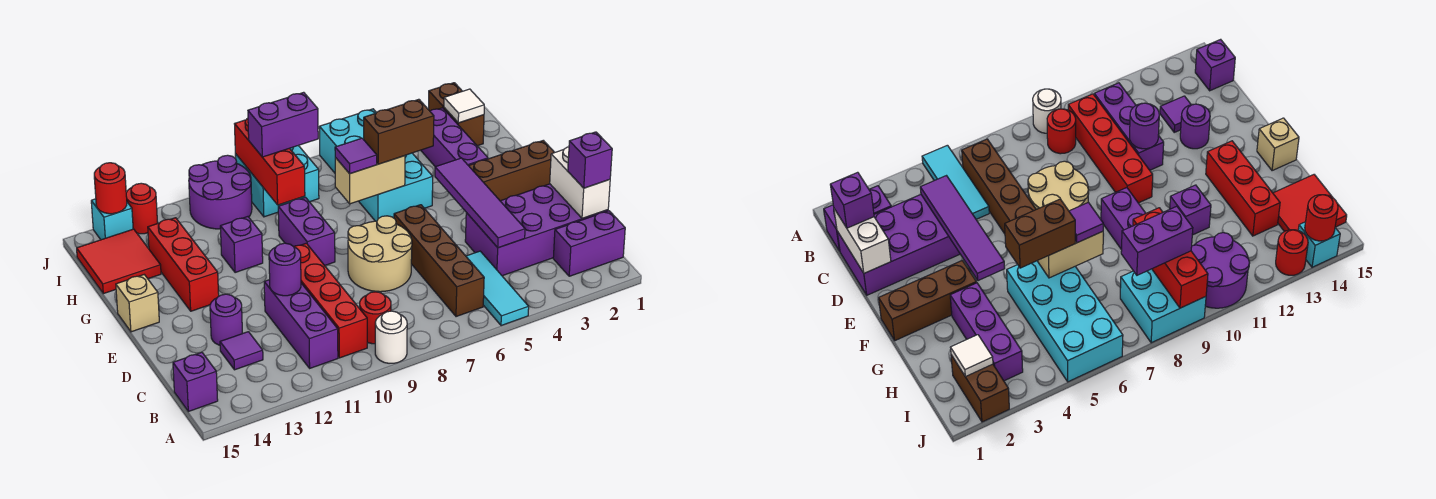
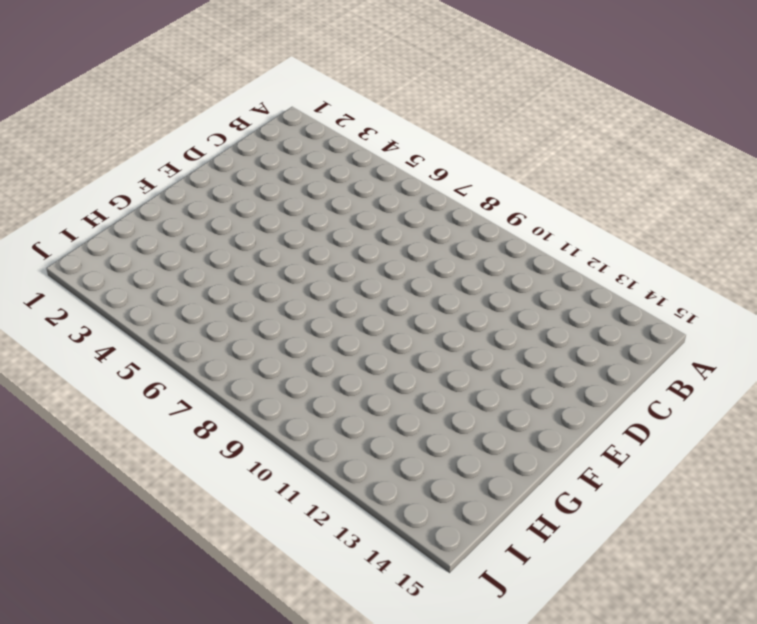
none -> cyan 1x3 tile [466,251,529,326]
none -> white 1x1 round brick [375,311,407,363]
none -> purple 1x2 brick [553,211,625,276]
none -> brown 1x4 brick [394,205,484,317]

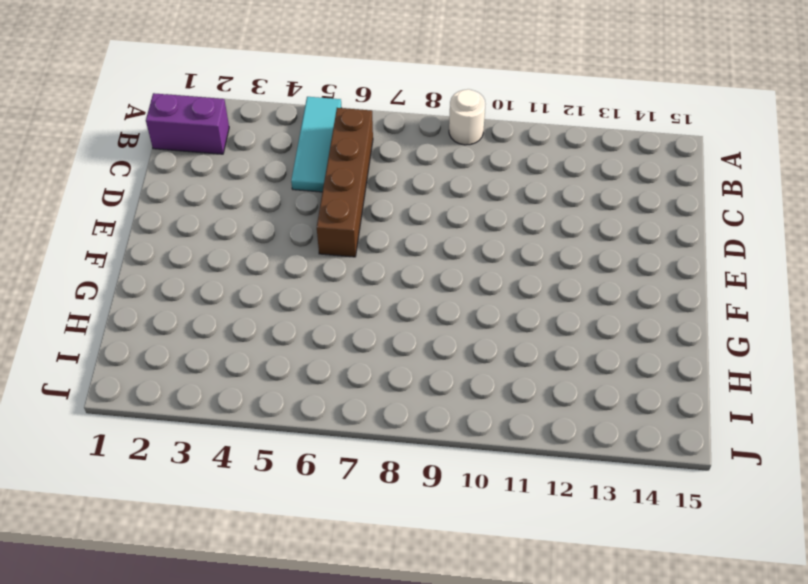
none -> red 1x1 round brick [360,292,391,344]
none -> red 1x4 brick [294,243,367,358]
none -> purple 1x3 brick [264,280,338,368]
none -> purple 1x1 brick [173,352,218,412]

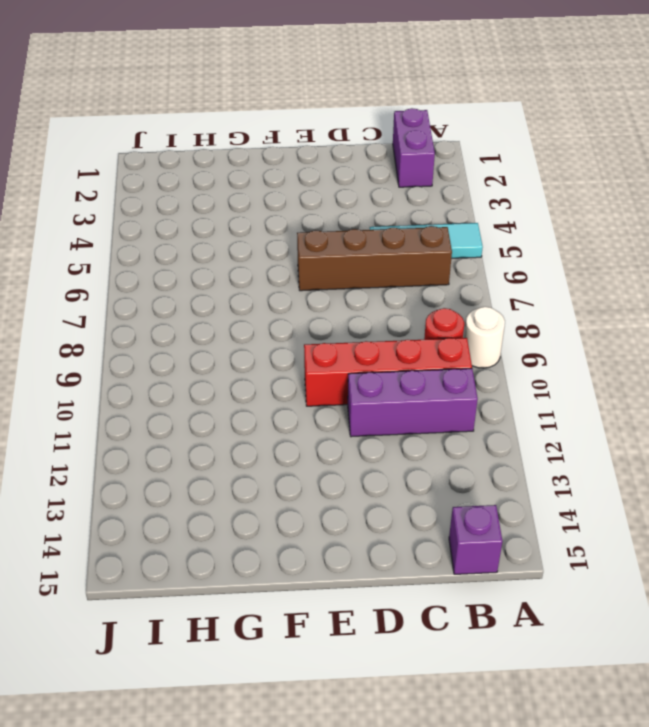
none -> purple 2x4 brick [465,184,608,276]
none -> purple 1x1 tile [220,332,263,370]
none -> tan 2x2 round brick [348,216,412,292]
none -> purple 1x1 round brick [210,294,243,345]

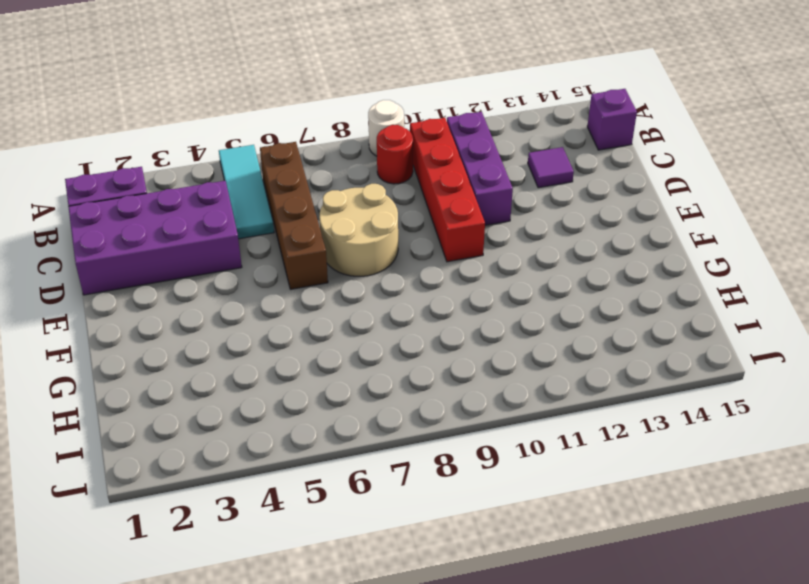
none -> purple 1x1 round brick [210,294,243,345]
none -> brown 1x3 brick [468,140,555,201]
none -> purple 1x2 brick [278,197,335,265]
none -> red 1x3 brick [148,218,219,311]

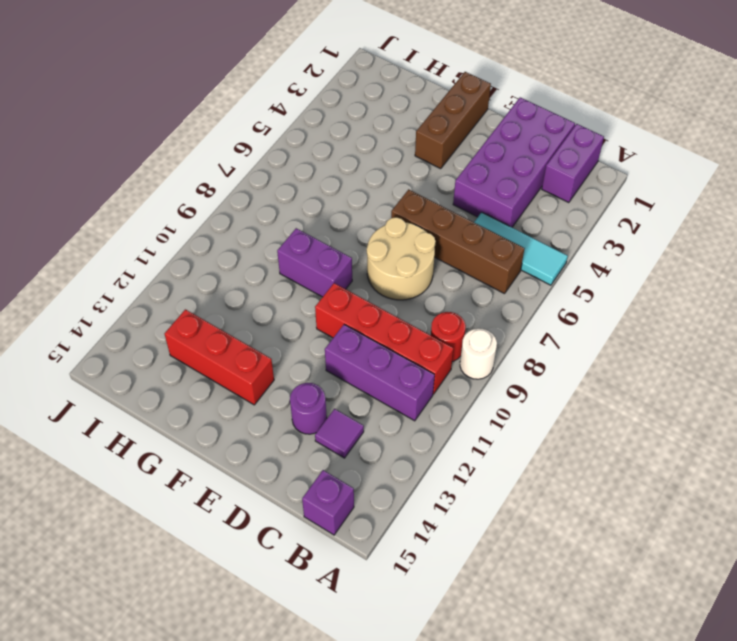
none -> tan 1x1 brick [116,275,159,332]
none -> purple 1x3 brick [421,108,488,167]
none -> cyan 2x4 brick [319,109,433,221]
none -> purple 1x1 brick [220,217,263,273]

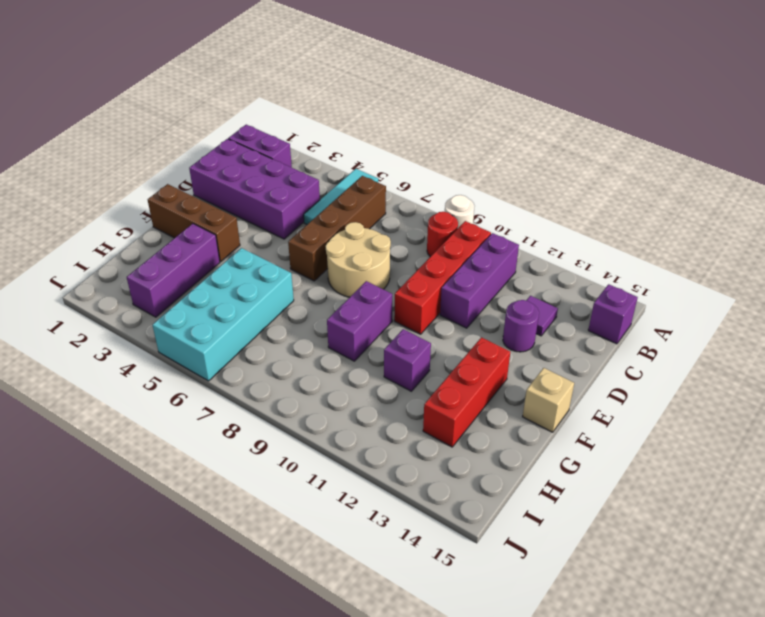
none -> red 2x2 tile [77,229,161,294]
none -> brown 1x2 brick [428,83,484,146]
none -> cyan 2x2 brick [235,146,319,217]
none -> purple 2x2 round brick [189,155,252,229]

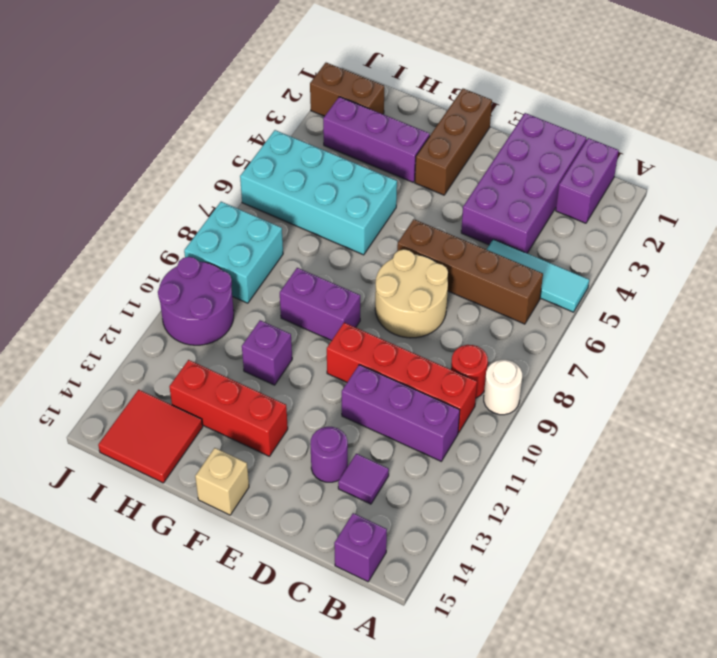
none -> red 1x1 round brick [126,183,158,234]
none -> cyan 1x1 brick [91,199,133,240]
none -> white 1x2 brick [550,147,610,218]
none -> purple 1x4 tile [435,158,525,248]

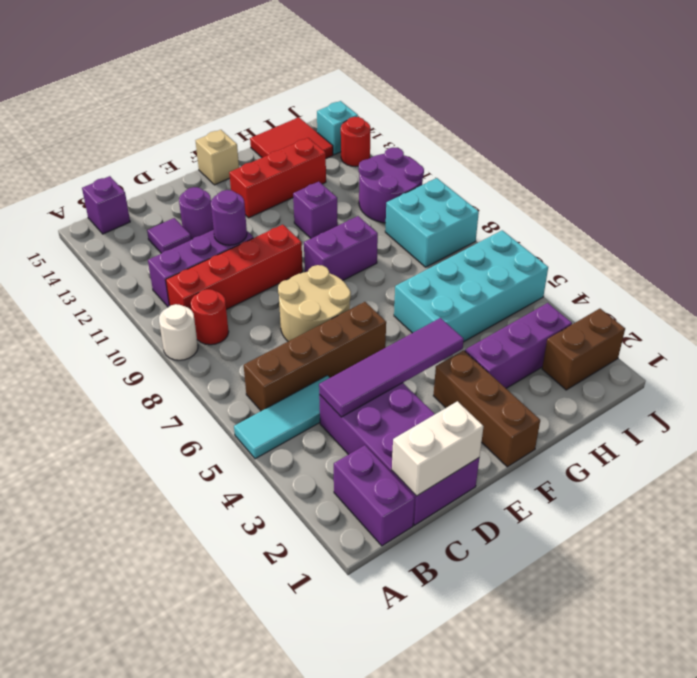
none -> tan 1x2 brick [335,156,405,204]
none -> red 1x3 brick [235,118,305,205]
none -> white 1x1 tile [444,89,484,123]
none -> red 1x1 round brick [94,163,127,214]

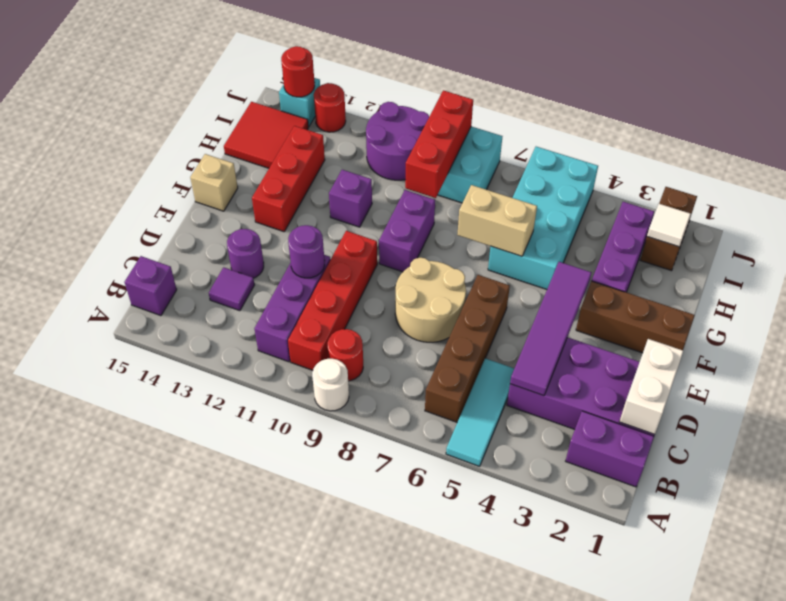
none -> purple 1x1 brick [568,132,612,188]
none -> brown 1x2 brick [364,99,434,164]
none -> purple 1x1 tile [335,138,377,174]
none -> purple 1x2 brick [248,92,318,157]

